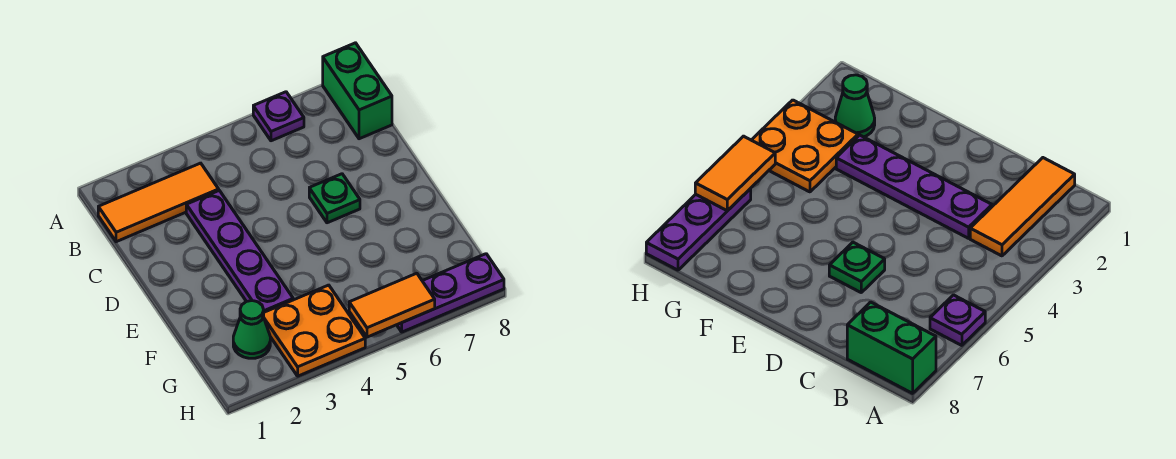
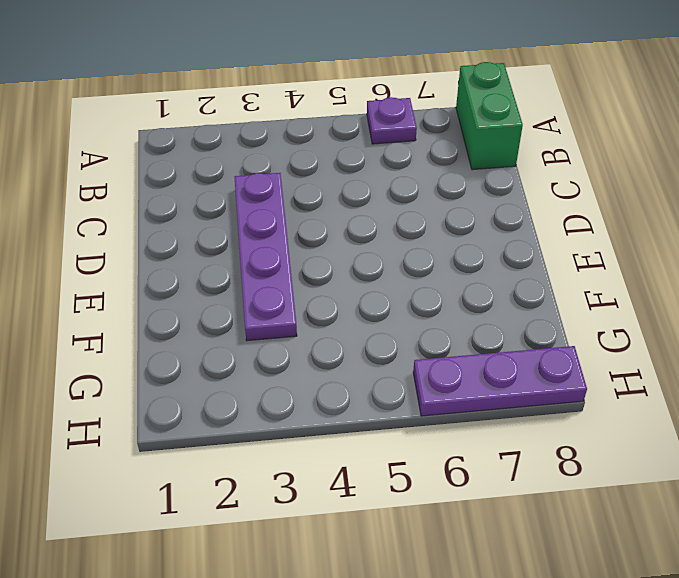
none -> orange 1x3 tile [98,163,219,242]
none -> green 1x1 plate [309,174,360,223]

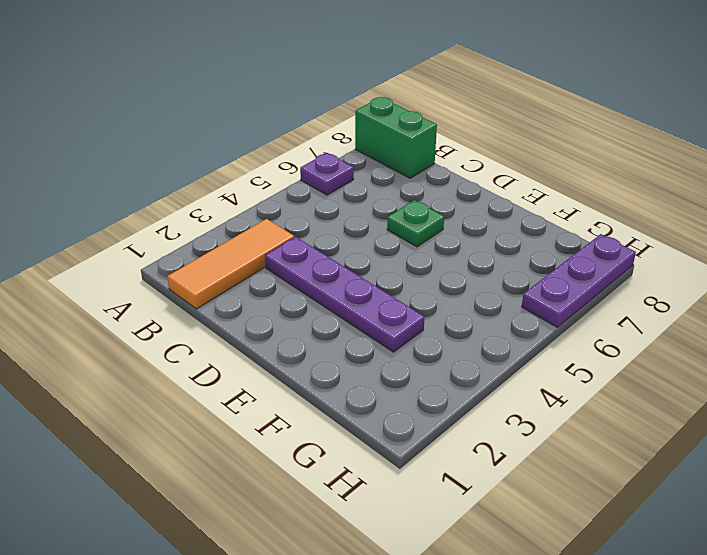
none -> green 1x1 cone [233,301,270,358]
none -> orange 2x2 plate [263,285,365,376]

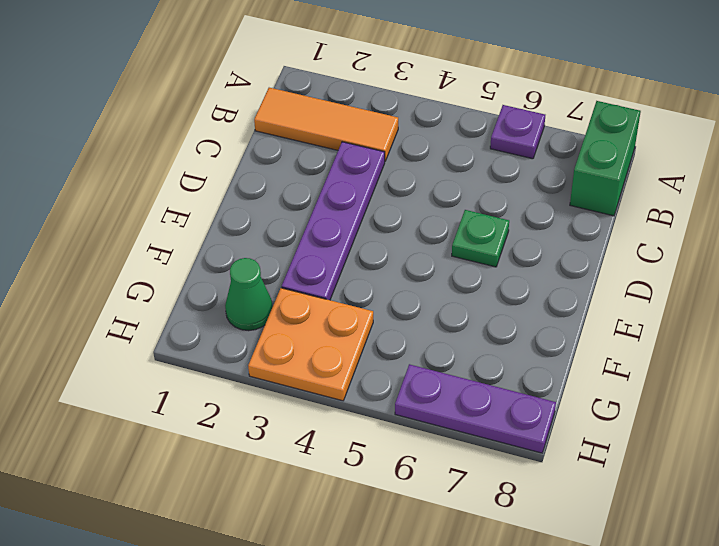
none -> orange 1x2 tile [349,273,435,337]

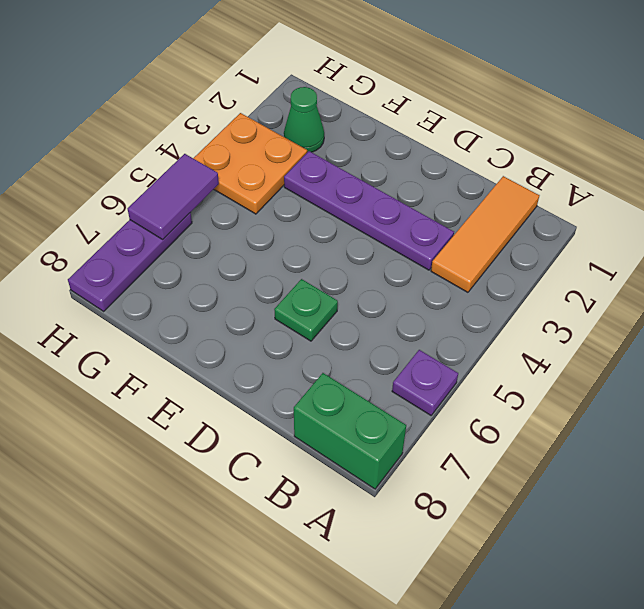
purple 1x2 tile [128,154,219,239] -> orange 1x2 tile [349,273,435,337]

